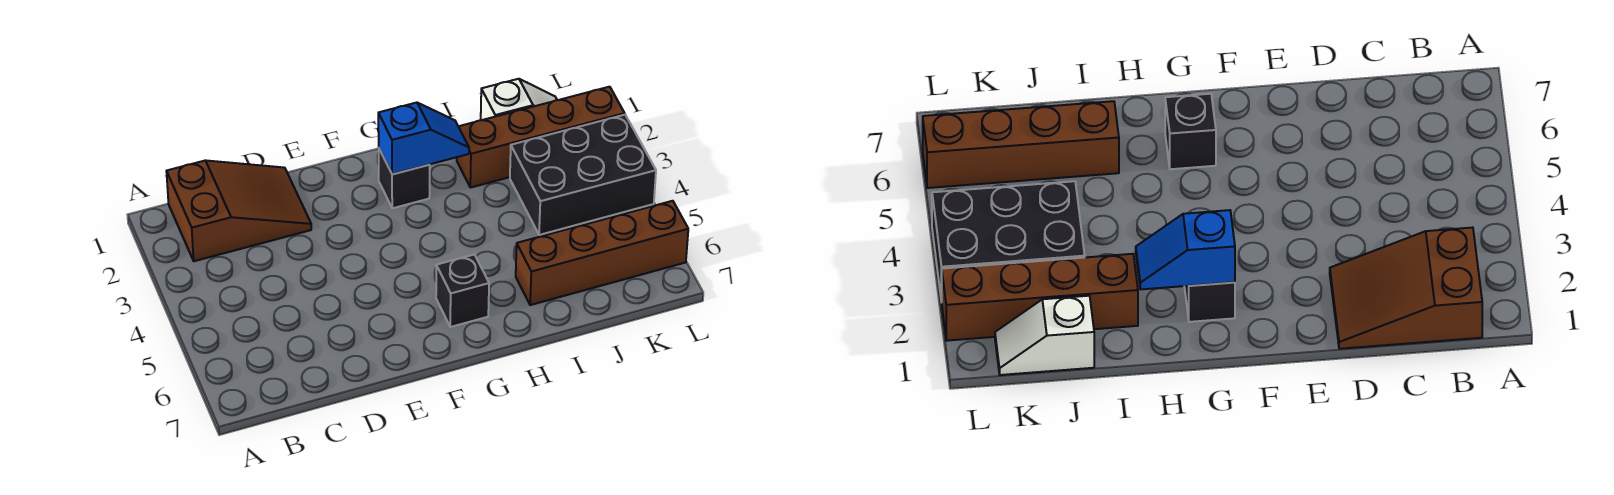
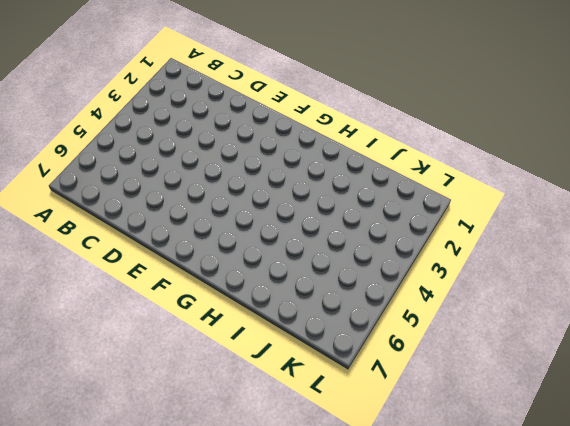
none -> brown 2x3 slope [166,160,311,261]
none -> black 1x1 brick [379,149,430,208]

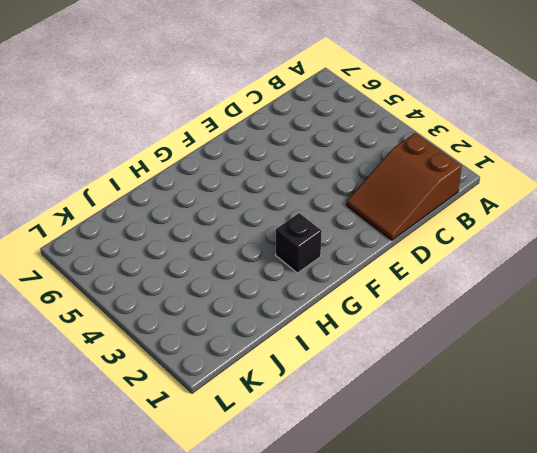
none -> black 1x1 brick [436,254,489,327]
none -> brown 1x4 brick [457,87,625,188]

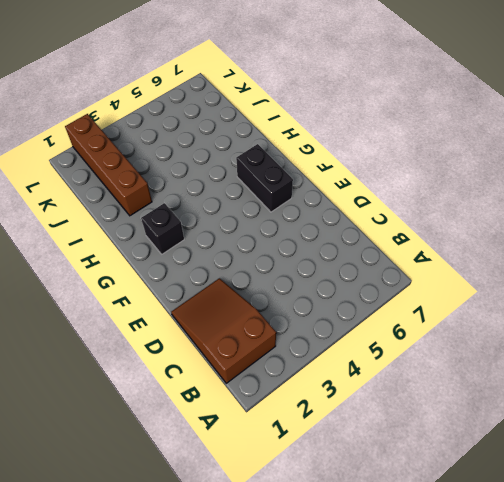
black 1x2 brick [236,144,293,212] -> black 1x1 brick [436,254,489,327]
none -> brown 1x4 brick [516,201,688,305]
none -> white 1x2 slope [481,79,557,120]

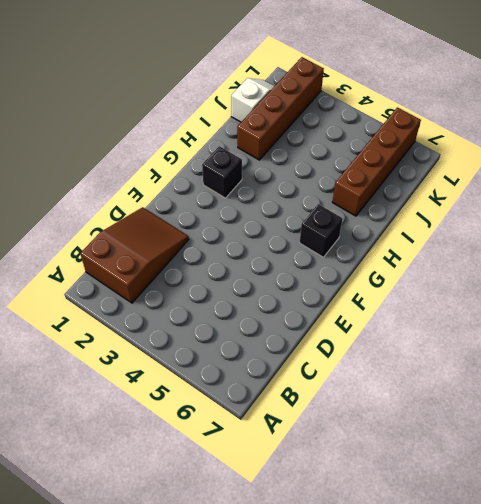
none -> black 2x3 brick [510,115,656,235]
none -> blue 1x2 slope [378,103,469,174]

